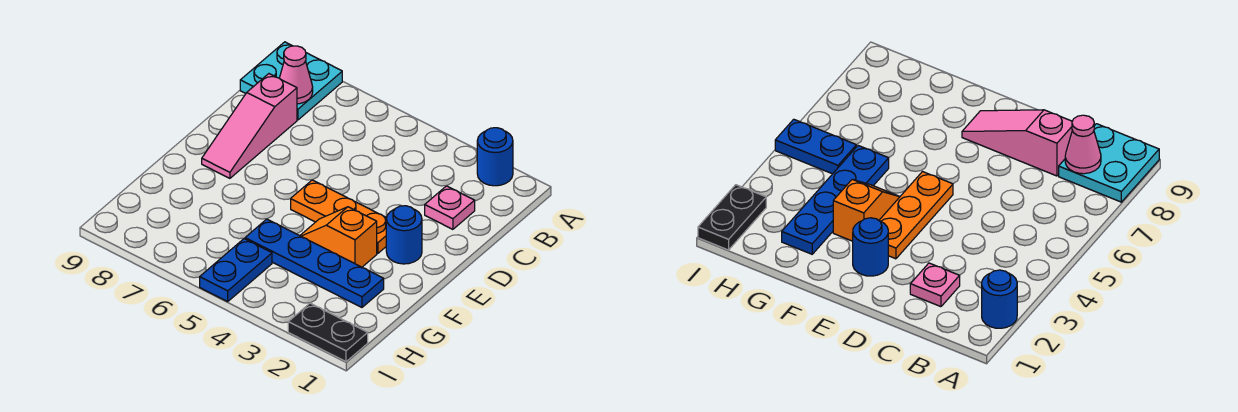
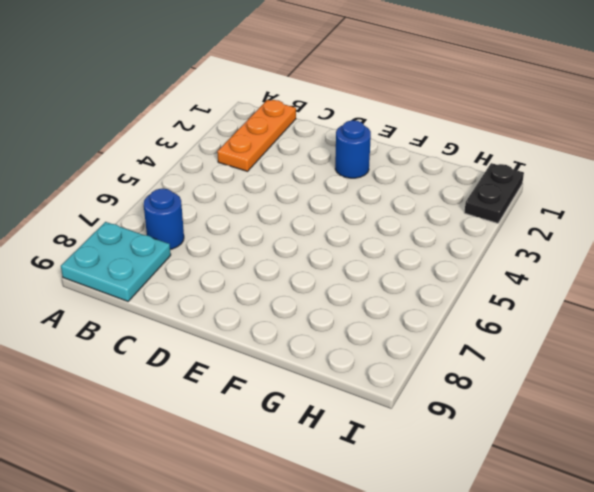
orange 1x3 plate [217,100,296,171] -> orange 1x3 plate moved to [291,180,387,253]
blue 1x1 round brick [144,188,184,249] -> blue 1x1 round brick moved to [477,128,513,186]
none -> pink 1x1 plate [425,186,475,229]
none -> pink 1x3 slope [202,74,297,178]

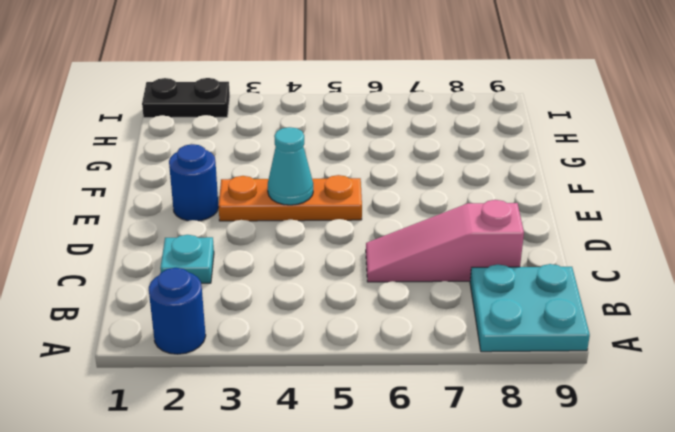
cyan 1x1 plate [160,235,214,283] -> pink 1x1 plate [425,186,475,229]
pink 1x3 slope [366,200,524,282] -> pink 1x3 slope turned to [202,74,297,178]
cyan 1x1 cone [268,127,313,205] -> none
none -> orange 1x2 slope [300,207,377,267]
none -> blue 1x4 plate [245,219,384,307]

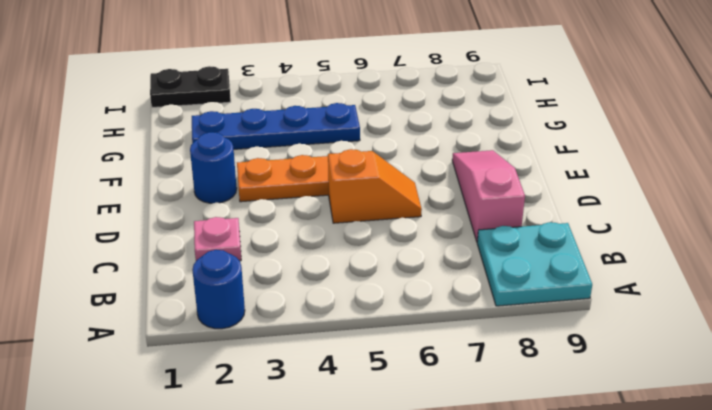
orange 1x2 slope [328,149,422,223] -> orange 1x2 slope moved to [300,207,377,267]
none -> blue 1x2 plate [200,239,272,302]
none -> pink 1x1 cone [279,46,313,104]

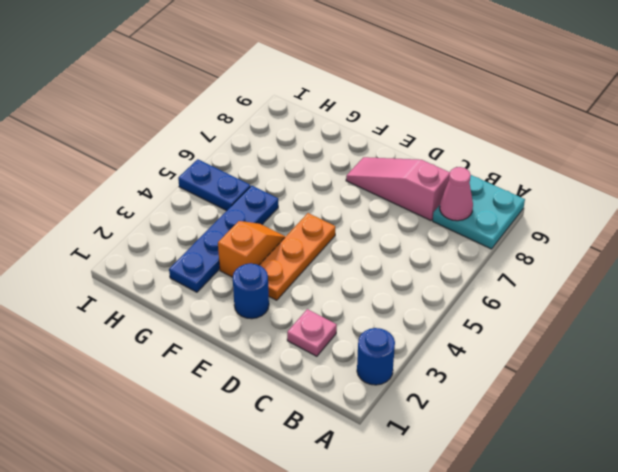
none -> black 1x2 plate [288,303,368,362]

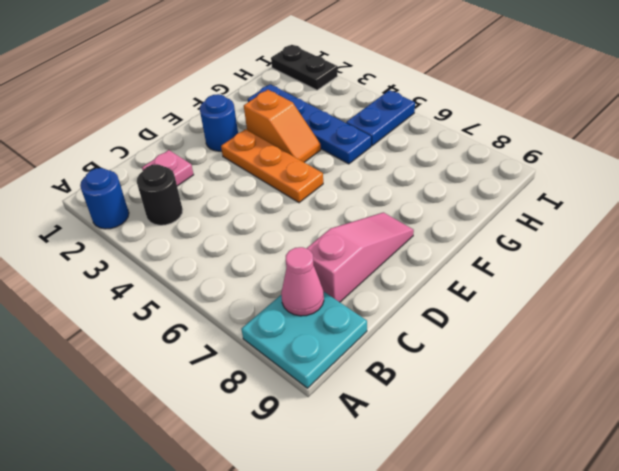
black 1x1 round brick [137,164,183,225] -> none

